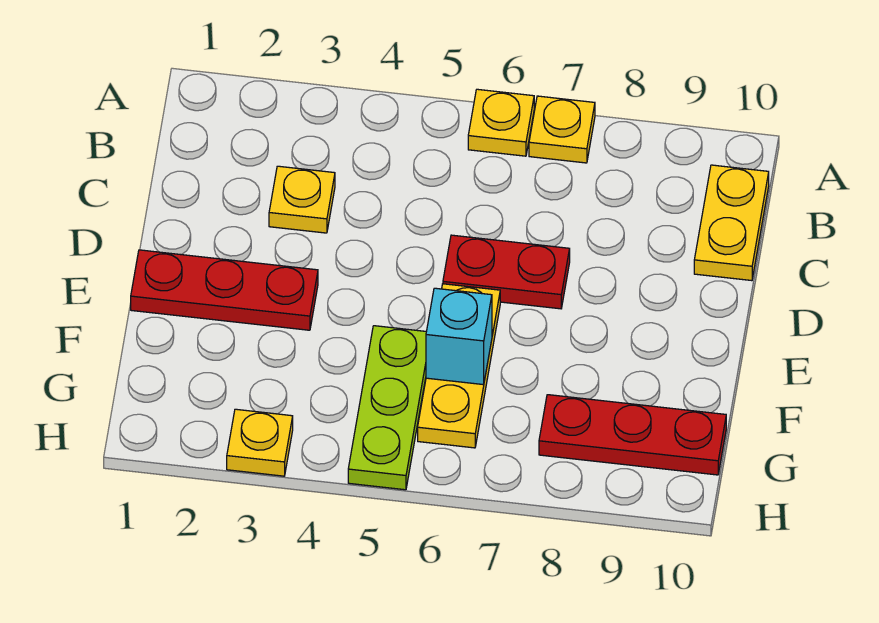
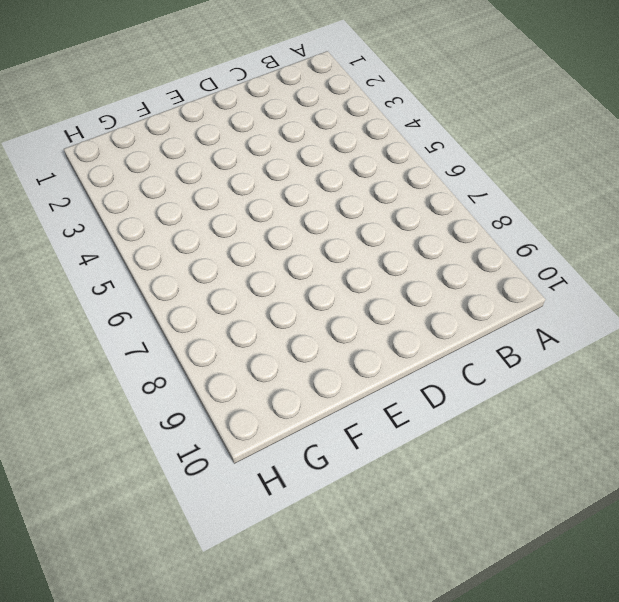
none -> yellow 1x1 plate [468,89,534,156]
none -> yellow 1x1 plate [529,96,595,163]

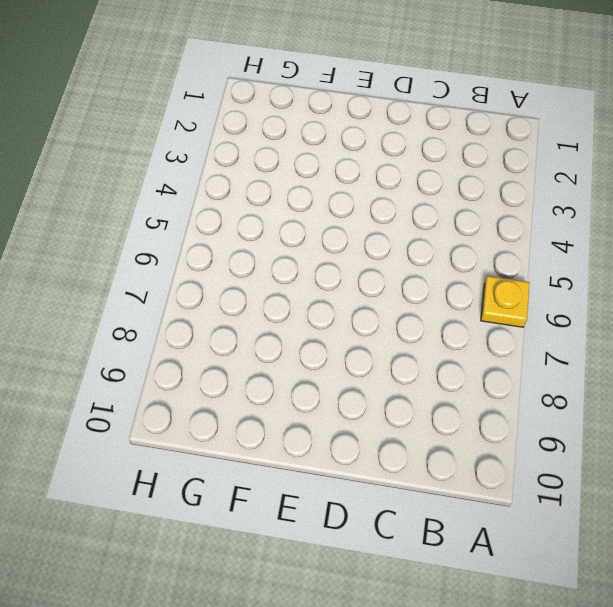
none -> yellow 1x1 plate [529,96,595,163]
none -> yellow 1x2 plate [694,165,769,281]

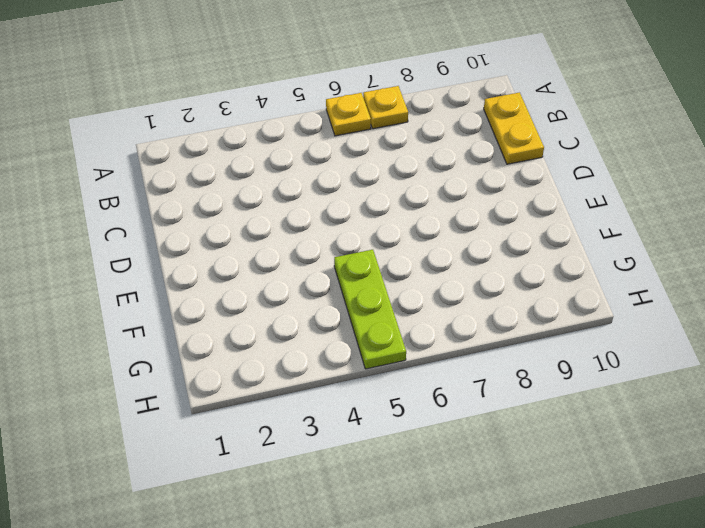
none -> yellow 1x1 plate [269,166,335,233]
none -> red 1x2 plate [443,235,570,309]

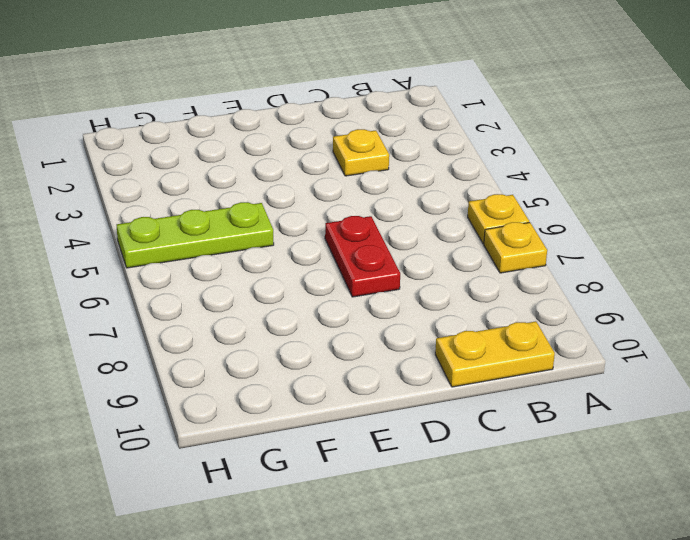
none -> red 1x3 plate [131,250,318,330]
none -> yellow 1x3 plate [418,284,500,448]

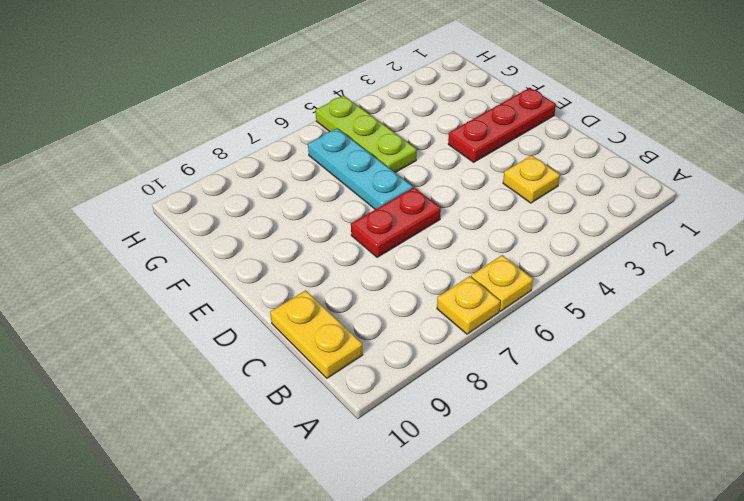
cyan 1x3 plate [308,128,413,209] -> yellow 1x3 plate [418,284,500,448]
none -> red 1x3 plate [539,395,726,475]
none -> yellow 1x1 plate [227,409,293,476]

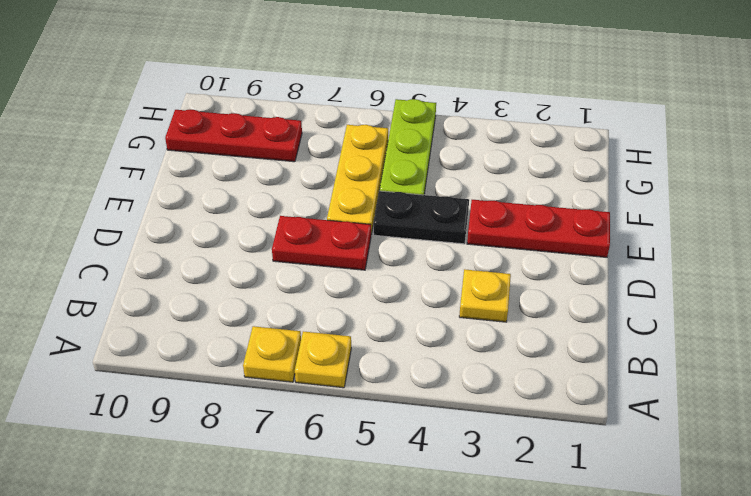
black 1x2 plate [374,191,469,244] -> none
none -> yellow 1x2 plate [694,165,769,281]
none -> yellow 1x1 plate [227,409,293,476]

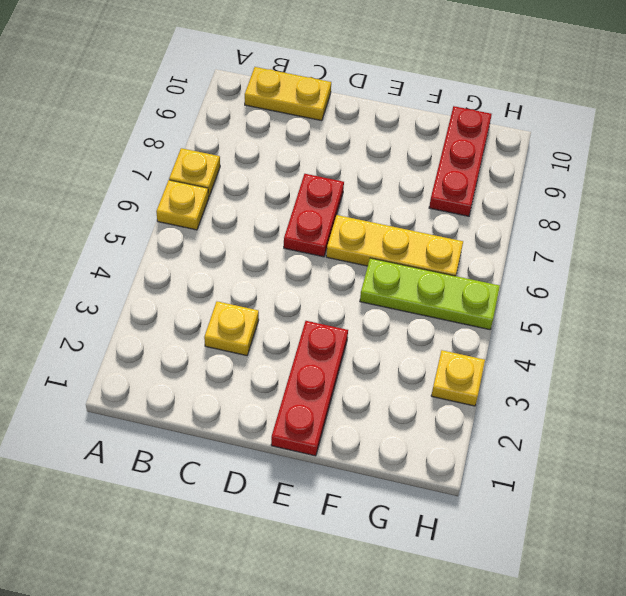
none -> cyan 1x1 brick [426,288,492,385]

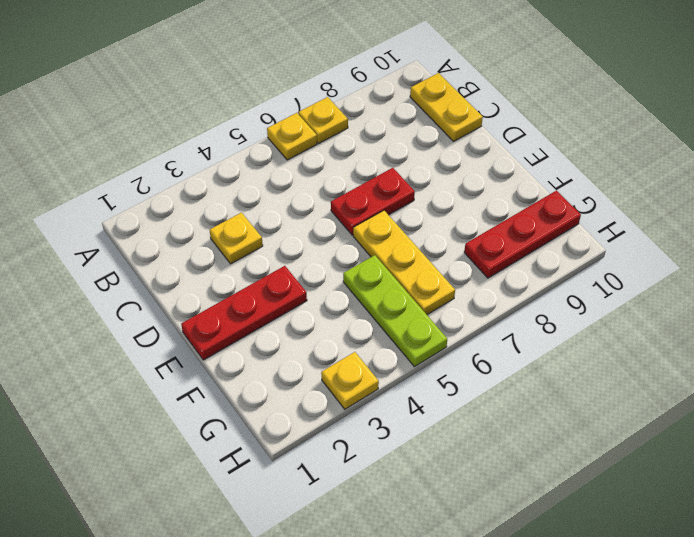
none -> cyan 1x1 brick [426,288,492,385]

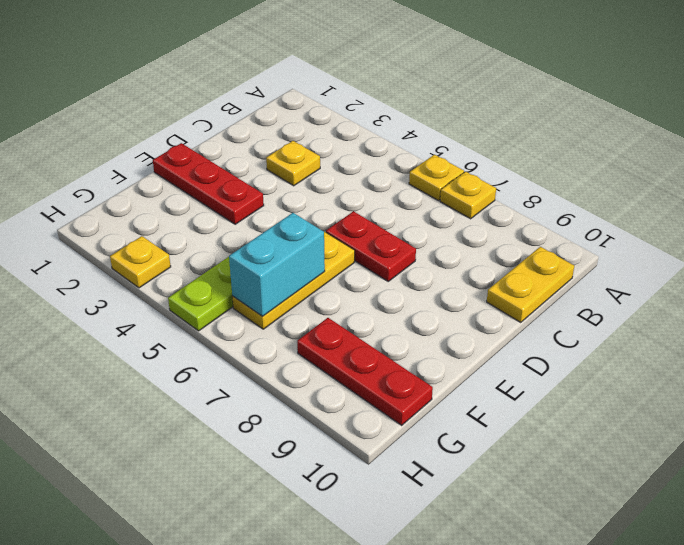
cyan 1x2 brick [229,213,325,317] -> cyan 1x1 brick [426,288,492,385]

